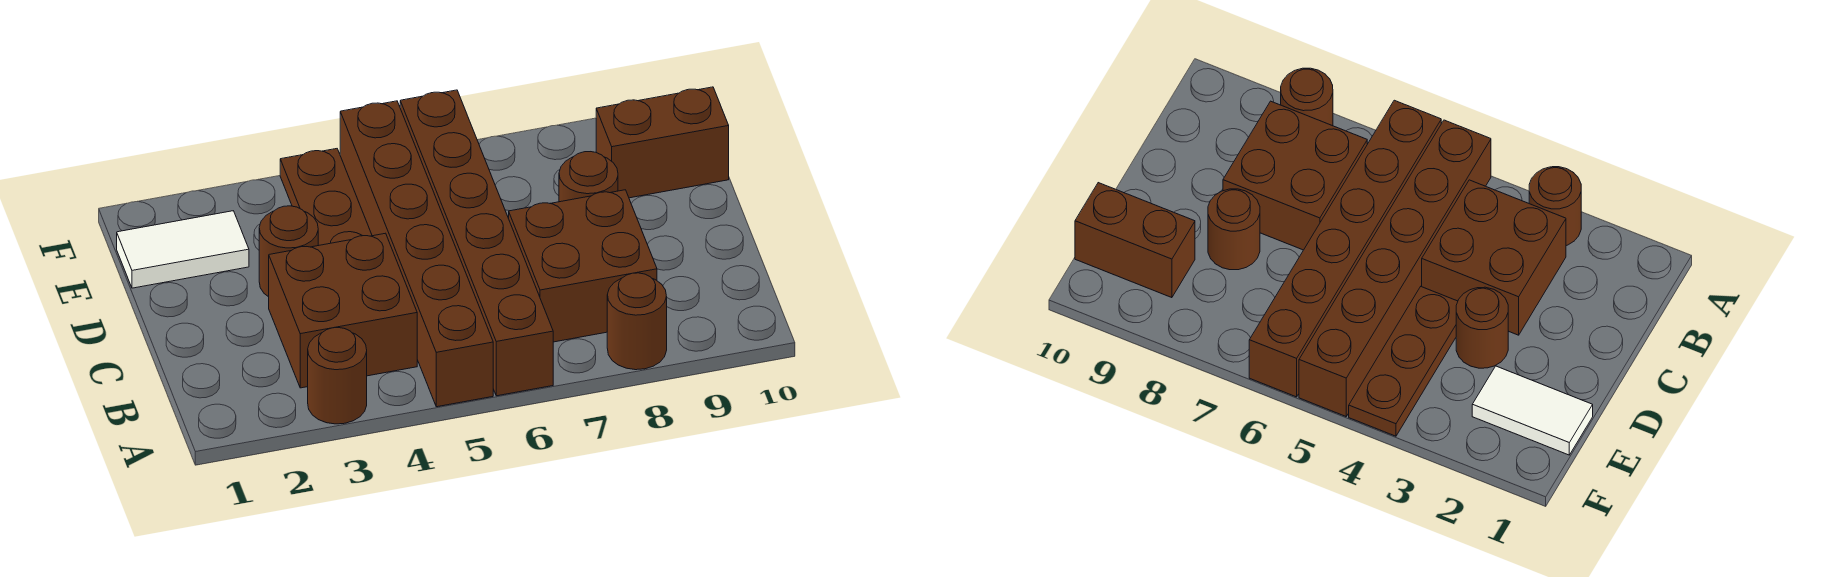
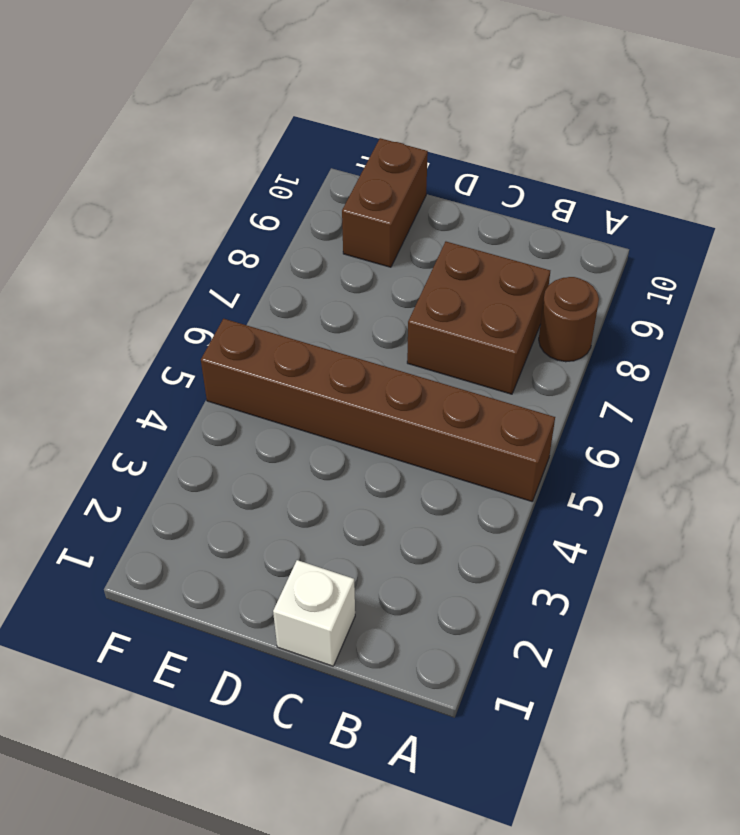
white 1x1 brick [273,560,355,666] -> none
none -> brown 1x1 round brick [308,328,367,424]
none -> brown 1x6 brick [400,90,553,396]

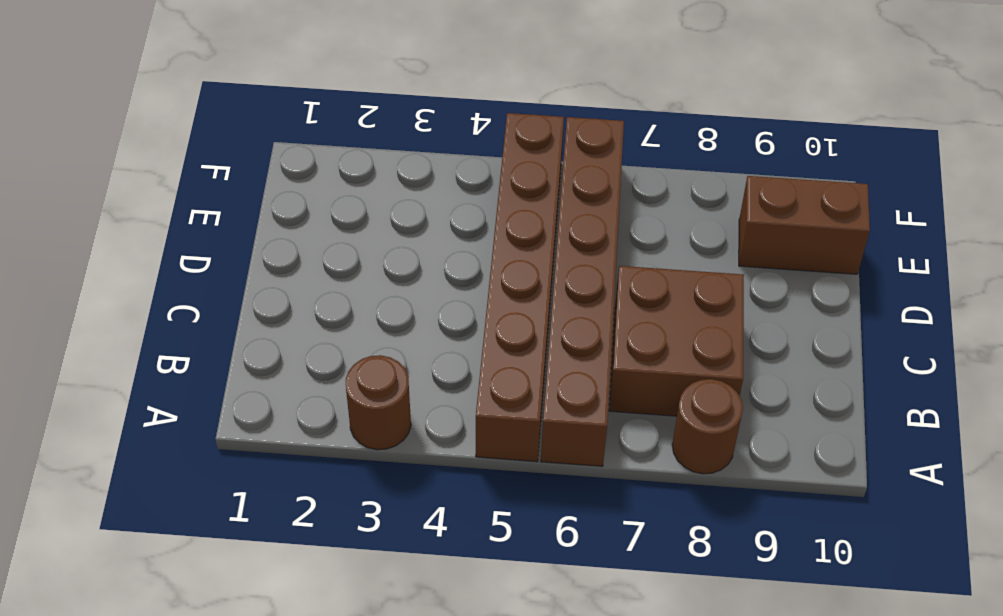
none -> brown 2x2 brick [269,233,417,388]
none -> brown 1x1 round brick [259,206,318,297]

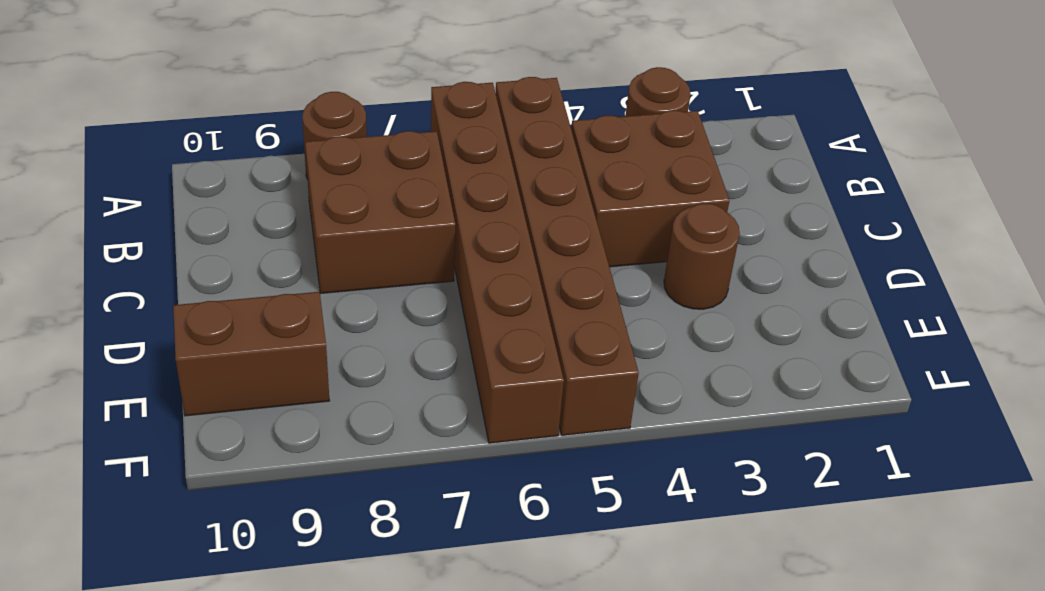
none -> brown 1x3 plate [280,149,372,246]
none -> brown 1x1 round brick [559,152,618,202]

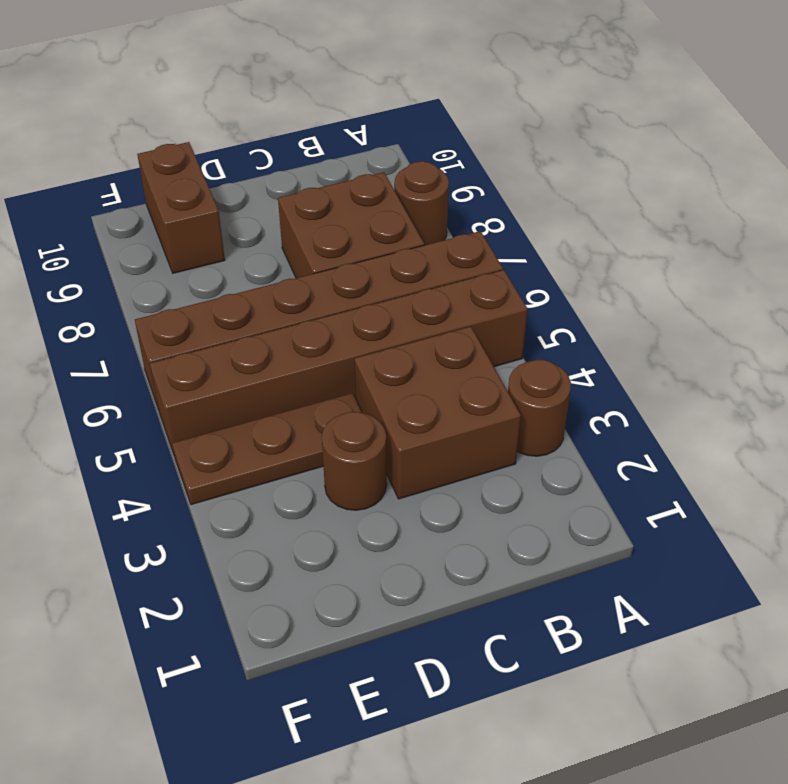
none -> brown 1x1 round brick [559,152,618,202]
none -> white 1x2 tile [117,211,249,288]

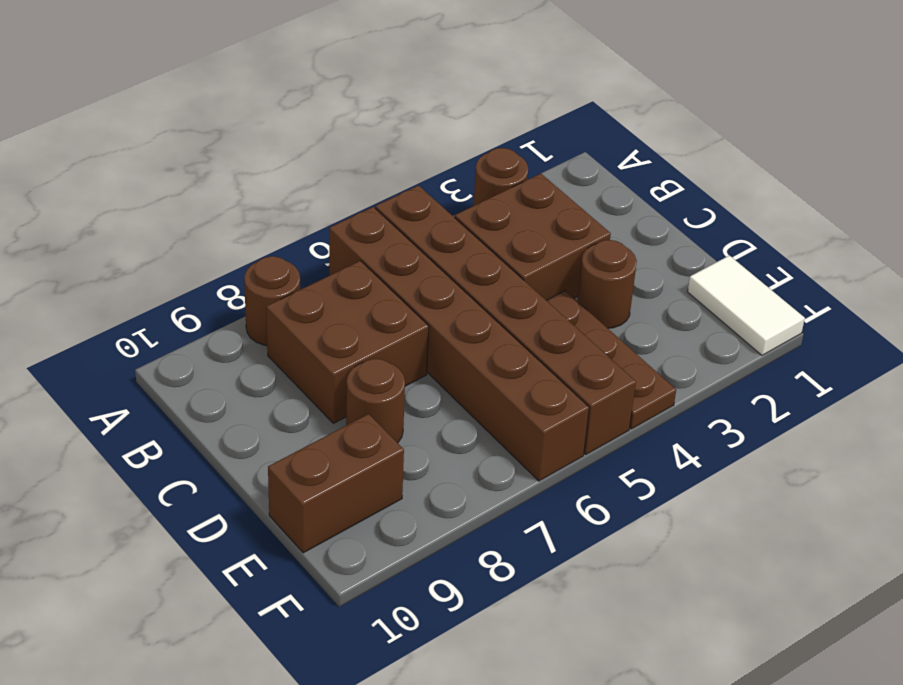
white 1x2 tile [688,255,805,355] -> white 1x2 tile turned to [117,211,249,288]

